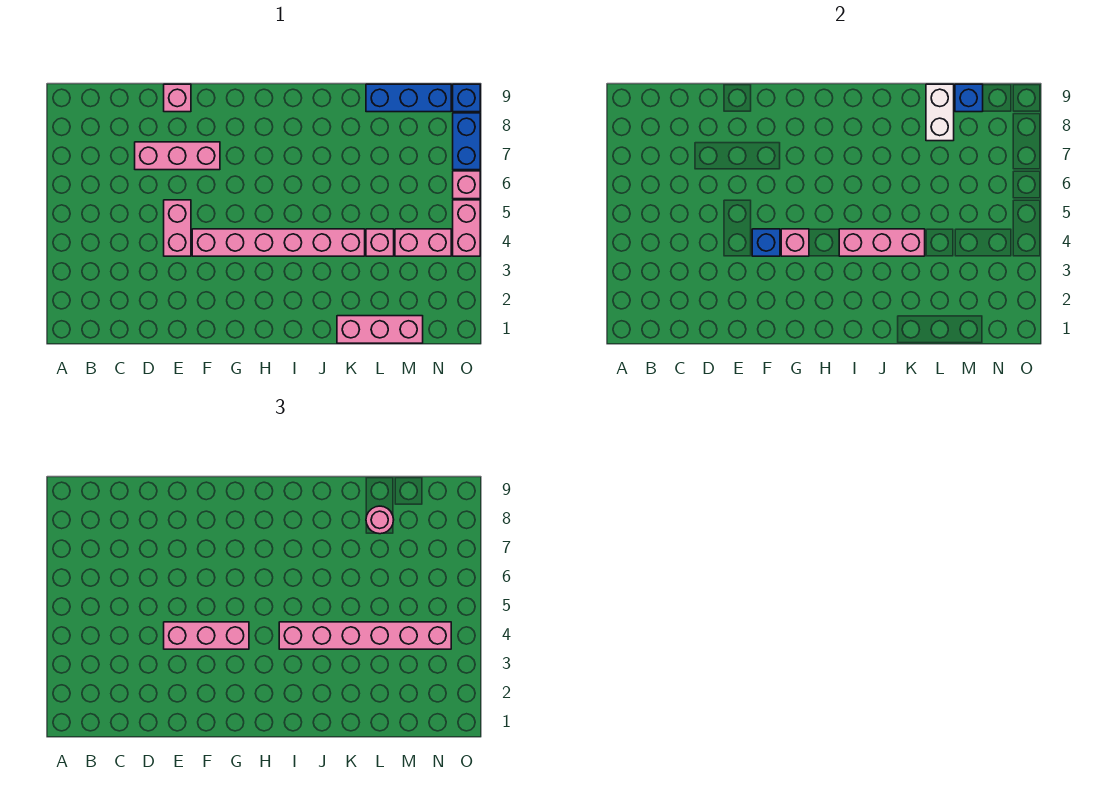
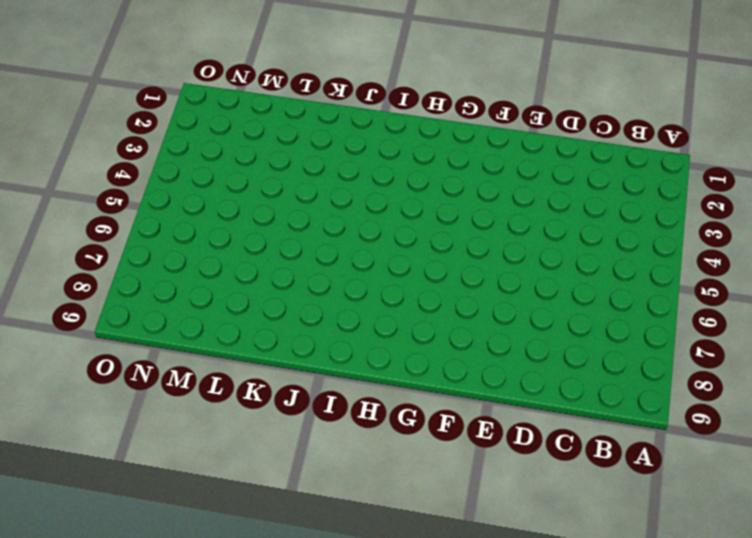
none -> pink 1x3 brick [135,142,220,170]
none -> pink 1x2 brick [164,200,191,256]
none -> pink 1x1 brick [164,84,191,112]

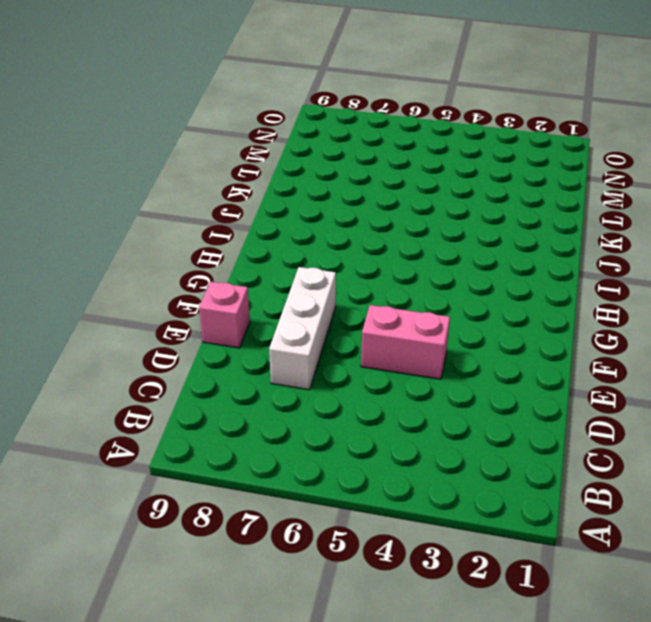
white 1x3 brick [269,267,336,390] -> pink 1x3 brick [135,142,220,170]
none -> pink 1x6 brick [192,229,365,256]
none -> pink 1x3 brick [337,316,423,343]
none -> pink 1x1 brick [366,229,394,256]

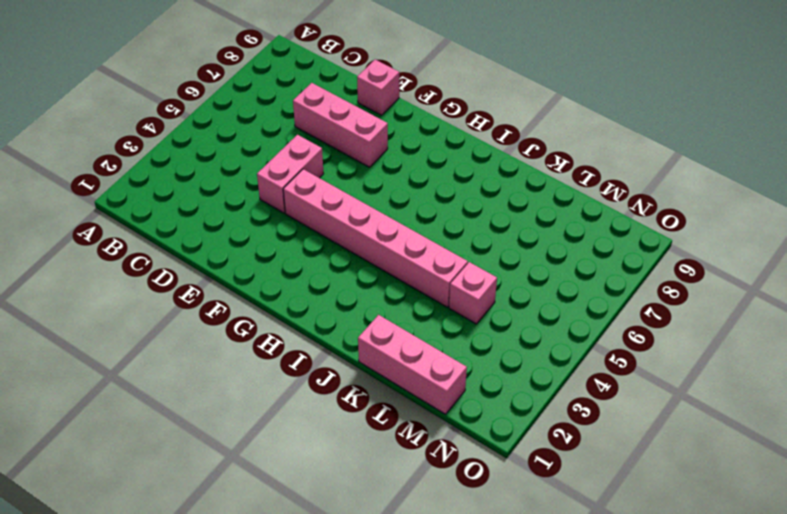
none -> blue 1x3 brick [366,84,451,112]
none -> pink 1x2 brick [395,229,451,256]
none -> pink 1x2 brick [453,200,480,256]

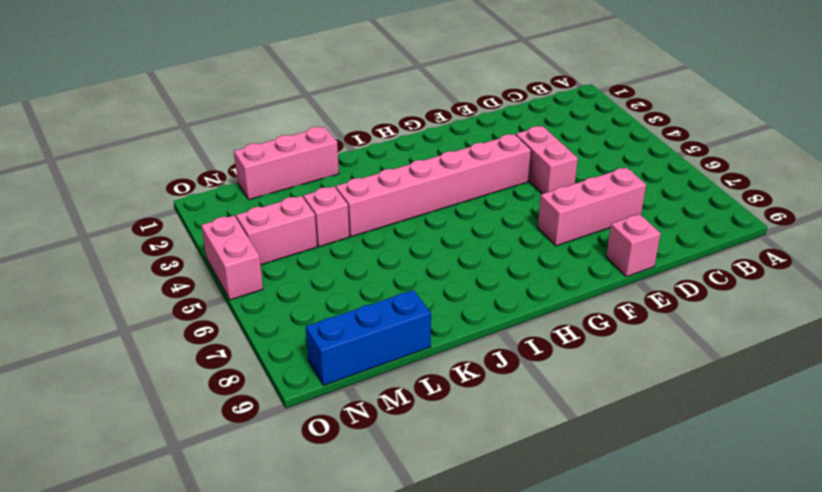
none -> pink 1x1 brick [453,171,480,199]
none -> blue 1x2 brick [453,113,480,170]
none -> blue 1x1 brick [453,84,480,112]

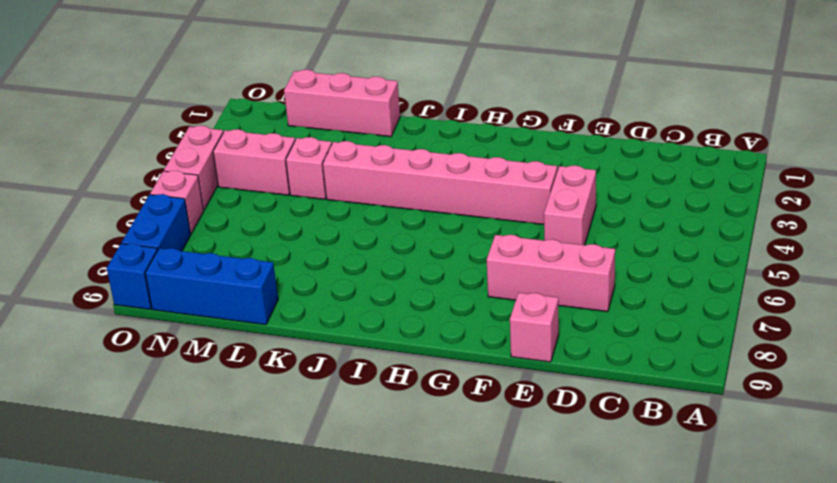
none -> blue 1x1 brick [752,229,780,256]
none -> pink 1x1 brick [781,229,809,256]
none -> pink 1x3 brick [839,229,925,256]

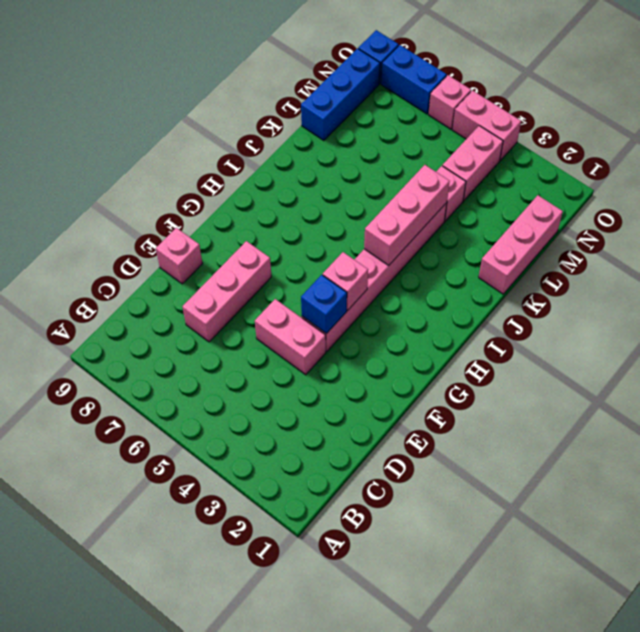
none -> white 1x2 brick [926,84,954,141]
none -> blue 1x1 brick [955,84,983,112]
none -> pink 1x3 brick [164,622,249,649]

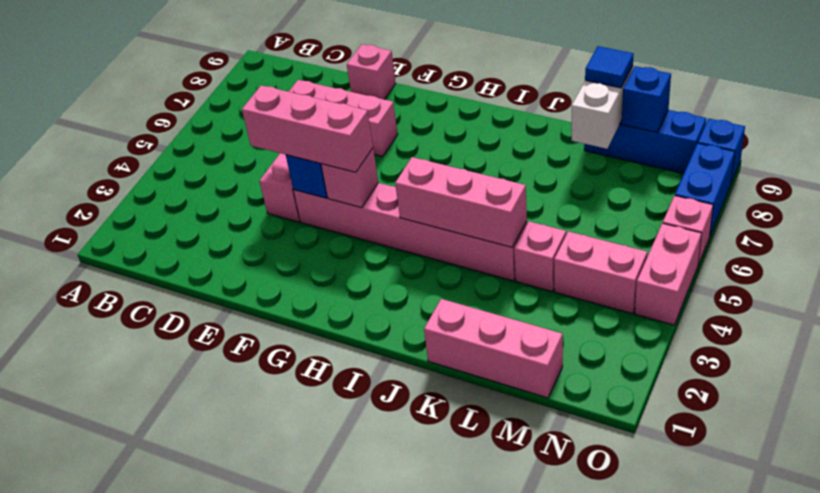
blue 1x1 tile [585,46,634,88] -> none
none -> pink 1x6 brick [279,622,451,649]
none -> pink 1x1 round brick [366,506,394,534]

